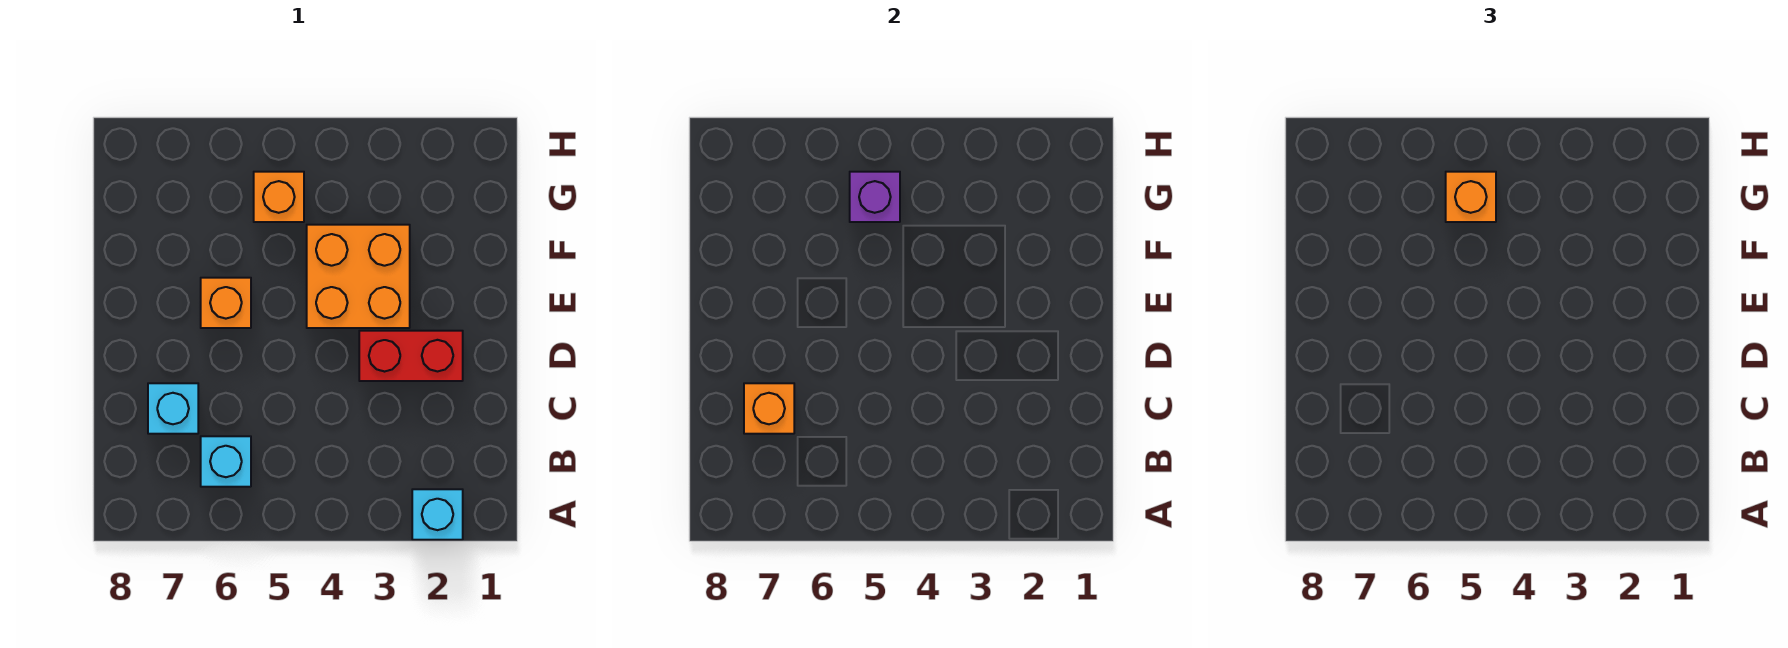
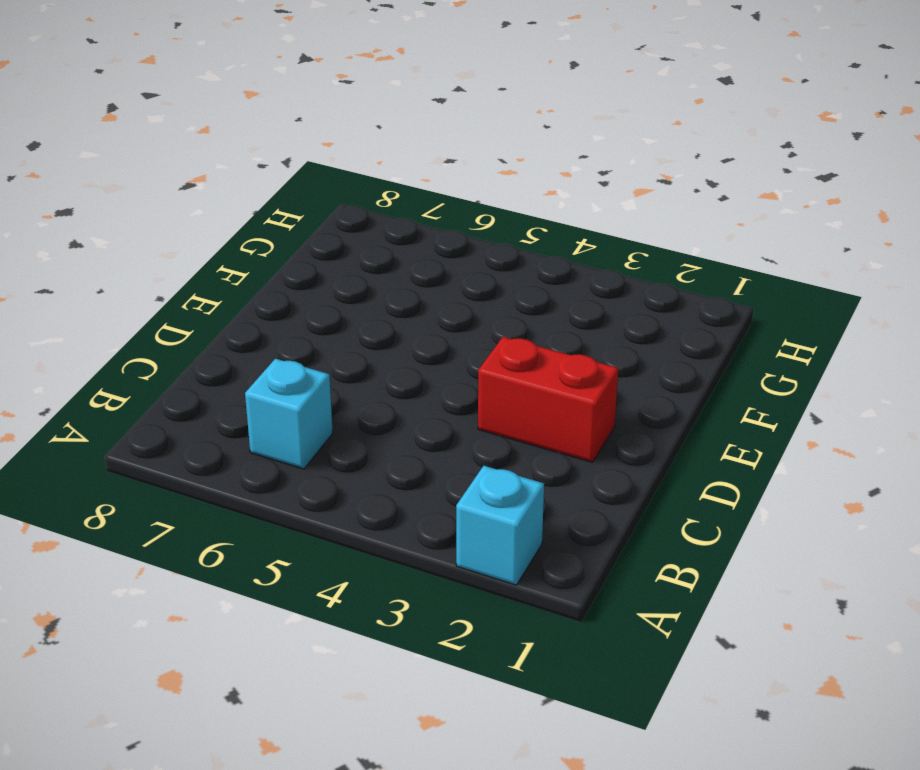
none -> cyan 1x1 brick [148,383,198,434]
none -> orange 2x2 brick [307,225,410,328]

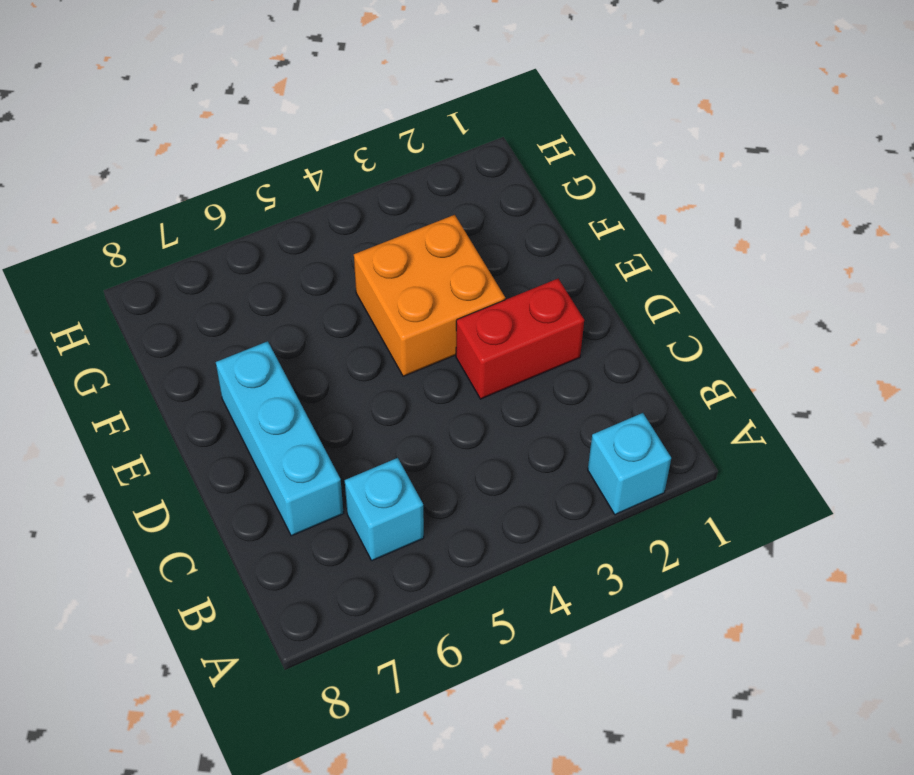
cyan 1x3 brick [216,341,344,536] -> cyan 1x1 brick [148,383,198,434]
none -> orange 1x1 brick [201,278,251,328]
none -> orange 1x1 brick [254,172,304,222]

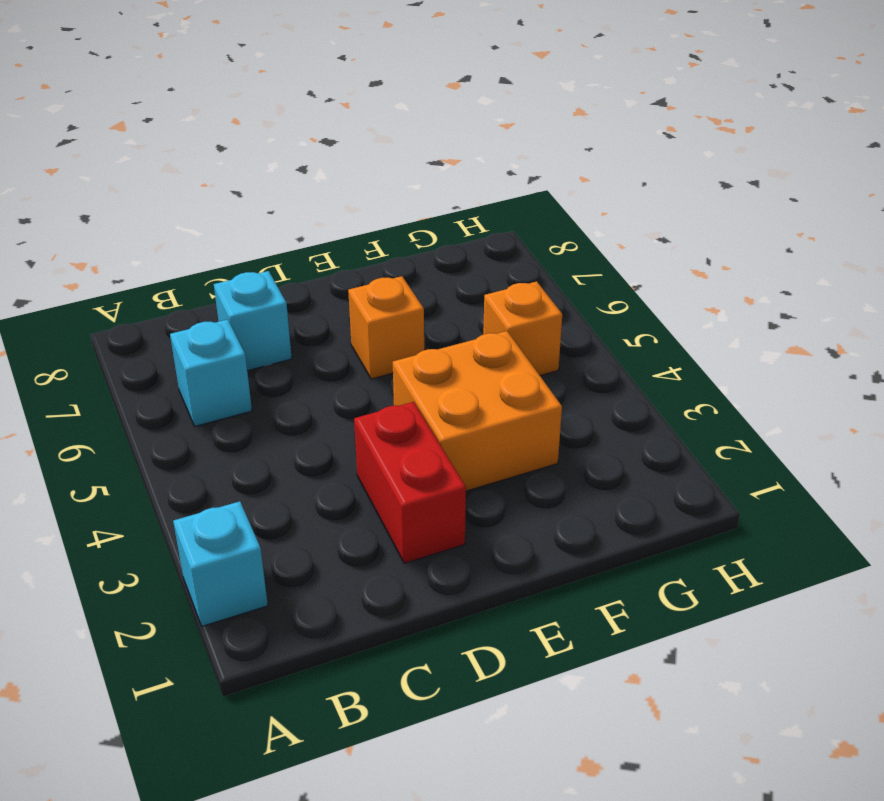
none -> orange 1x1 brick [744,383,794,434]
none -> purple 1x1 brick [850,172,900,222]

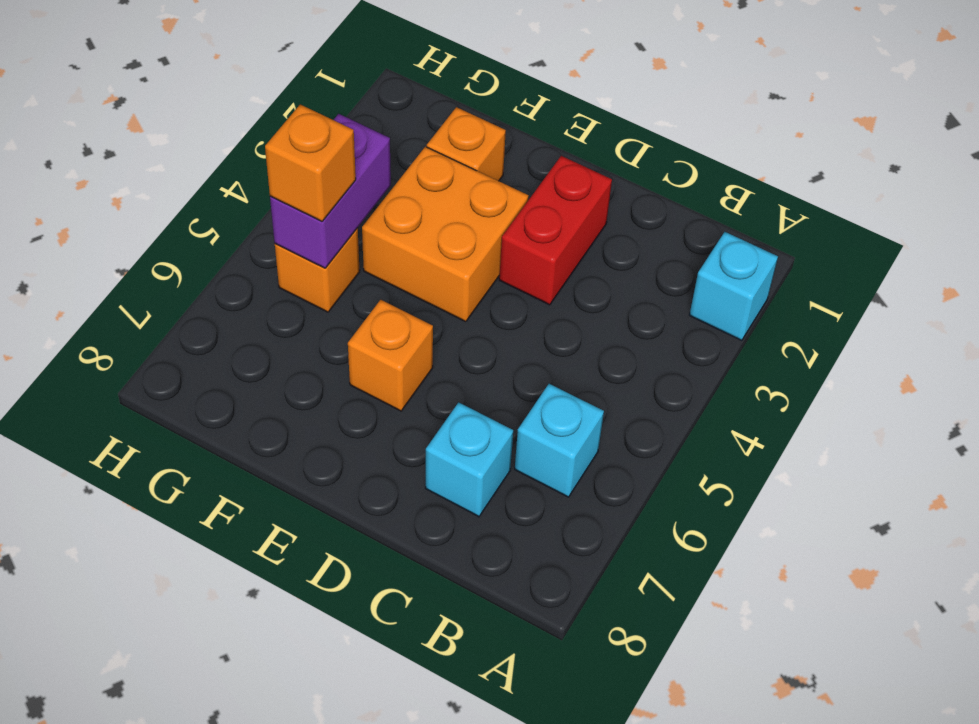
orange 1x1 brick [427,107,506,181] -> orange 1x1 brick moved to [744,383,794,434]
purple 1x2 brick [270,114,391,268] -> purple 1x1 brick [850,172,900,222]

